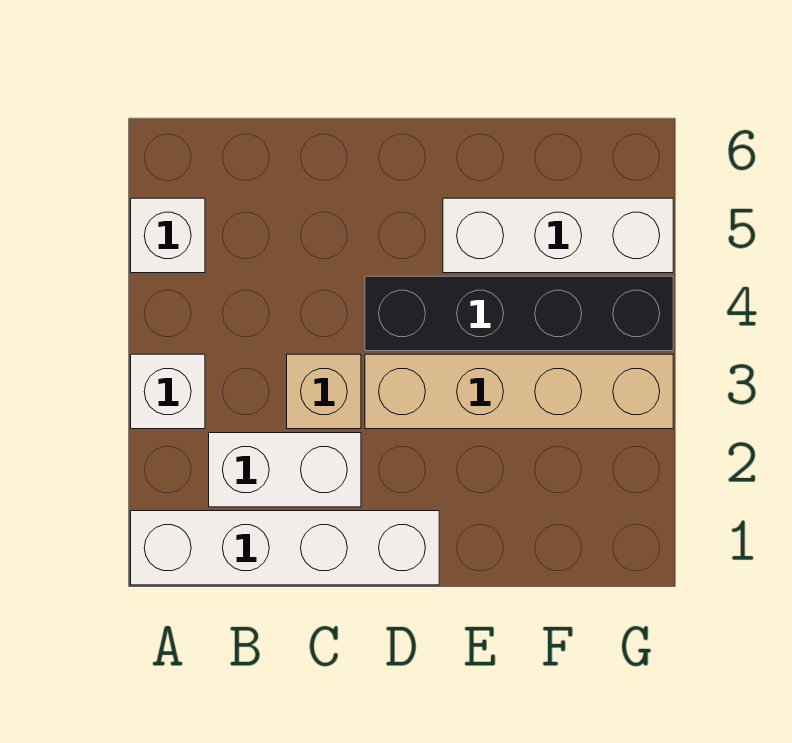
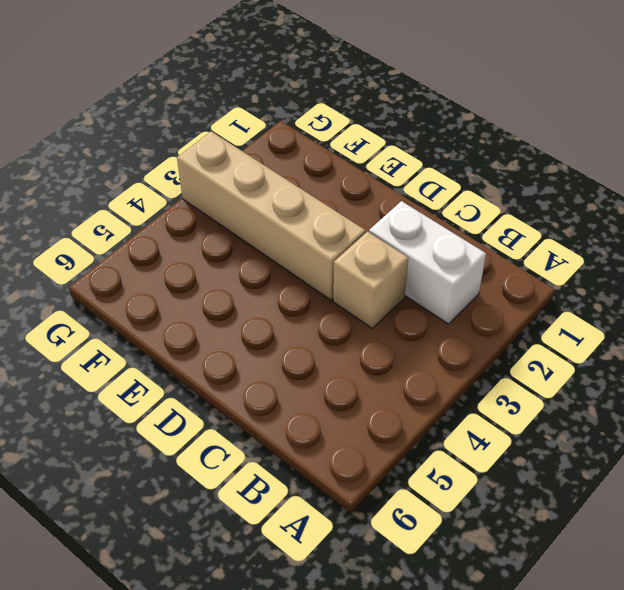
none -> white 1x4 brick [131,511,439,585]
none -> white 1x1 brick [131,354,205,429]

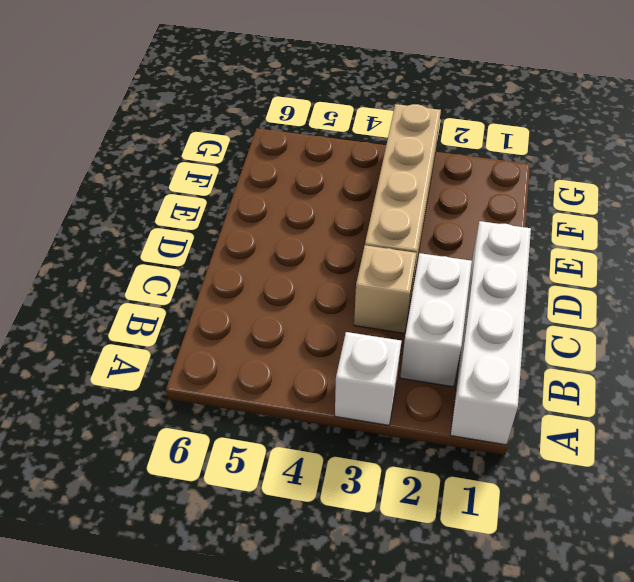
none -> white 1x1 brick [131,198,205,273]
none -> black 1x4 brick [365,276,673,351]

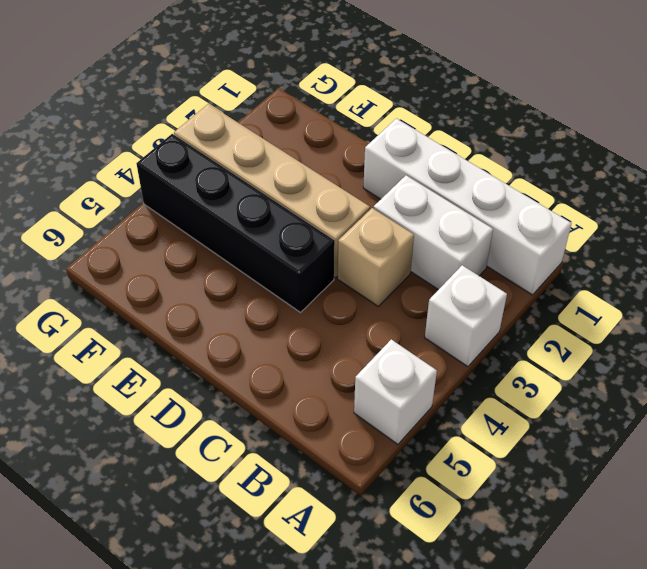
none -> white 1x3 brick [443,198,673,273]

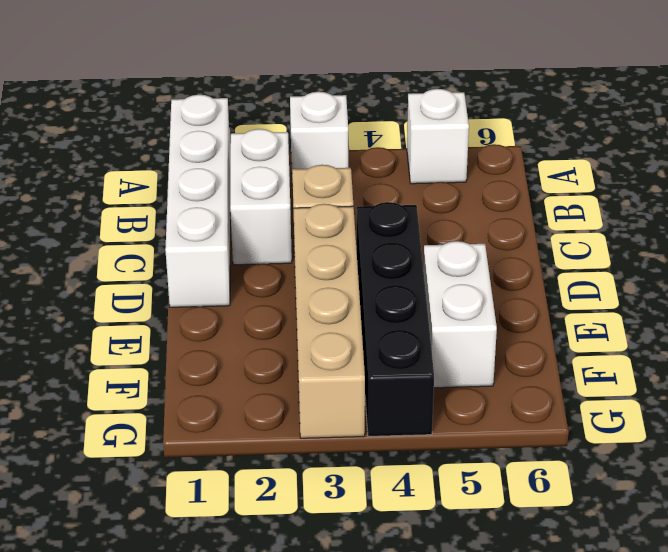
white 1x2 brick [423,241,497,388] -> white 1x3 brick [443,198,673,273]

